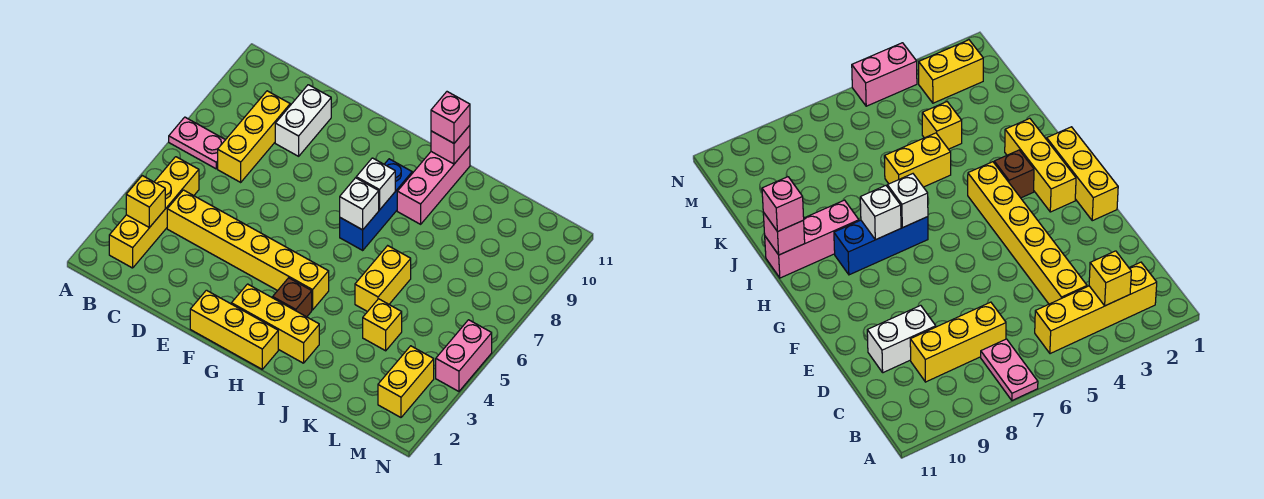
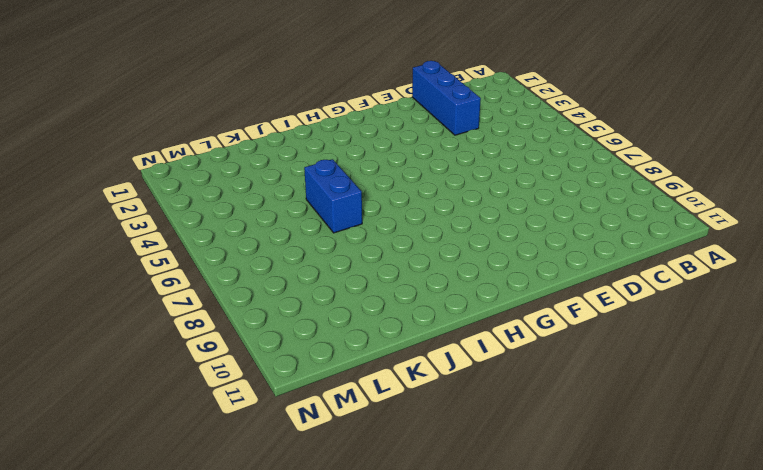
blue 1x3 brick [412,61,481,135] -> blue 1x3 brick moved to [340,159,412,250]
blue 1x2 brick [304,159,362,233] -> yellow 1x2 brick [355,246,411,312]
none -> pink 1x2 plate [169,117,225,169]
none -> yellow 1x4 brick [109,157,199,268]
none -> yellow 1x6 brick [167,190,329,310]

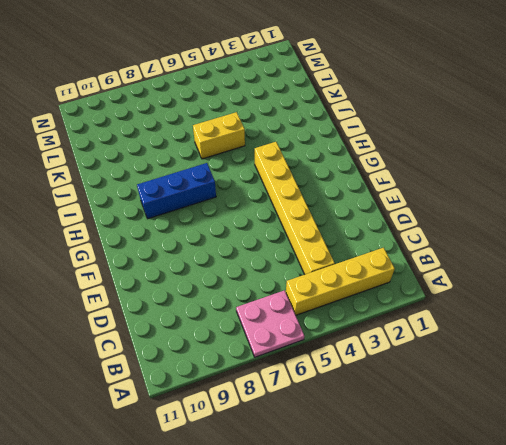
pink 2x2 plate [236,290,304,357] -> pink 1x2 plate [169,117,225,169]
none -> yellow 1x3 brick [218,91,290,182]
none -> white 1x2 brick [275,85,331,156]
none -> yellow 1x3 brick [190,290,278,369]

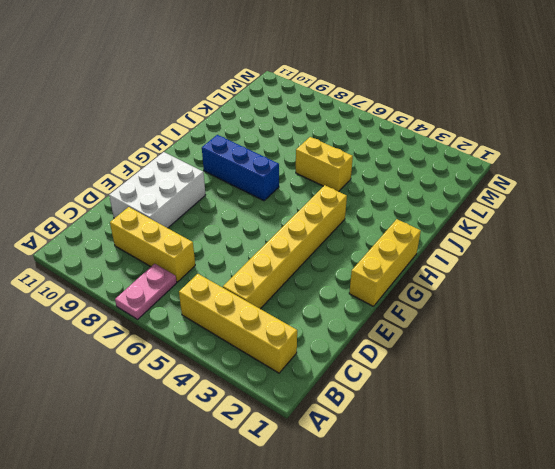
white 2x3 brick [109,152,205,228] -> white 1x2 brick [275,85,331,156]
none -> yellow 1x3 brick [231,284,319,363]
none -> brown 1x1 brick [273,278,312,317]
none -> pink 1x3 brick [397,146,470,224]

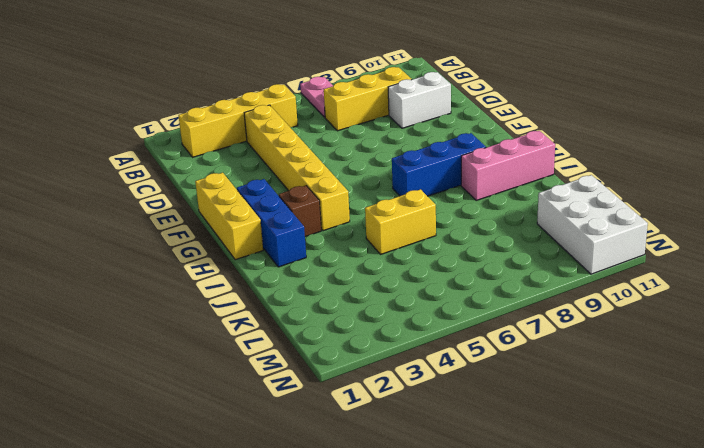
blue 1x3 brick [237,179,306,267] -> yellow 1x3 brick [231,284,319,363]
white 2x3 brick [537,175,648,274] -> none
none -> yellow 1x1 brick [363,299,402,351]
none -> yellow 1x2 brick [378,346,434,417]
none -> pink 1x2 brick [436,320,492,391]

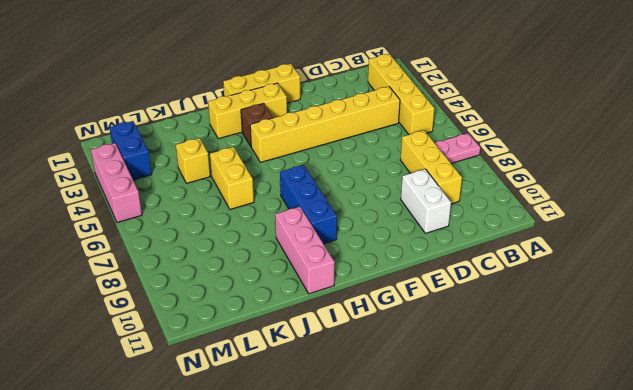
blue 1x2 brick [109,121,152,180] -> yellow 1x2 brick [378,346,434,417]
pink 1x3 brick [91,143,142,222] -> pink 1x2 brick [436,320,492,391]
none -> yellow 1x1 brick [126,176,165,228]
none -> white 1x1 brick [340,178,379,230]
none -> white 1x1 brick [356,158,395,210]

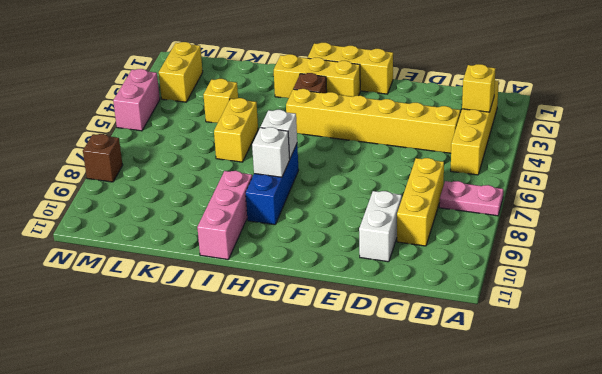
brown 1x1 brick [83,134,123,182] -> none
none -> pink 1x1 brick [431,125,470,164]
none -> pink 1x1 brick [431,92,470,143]

